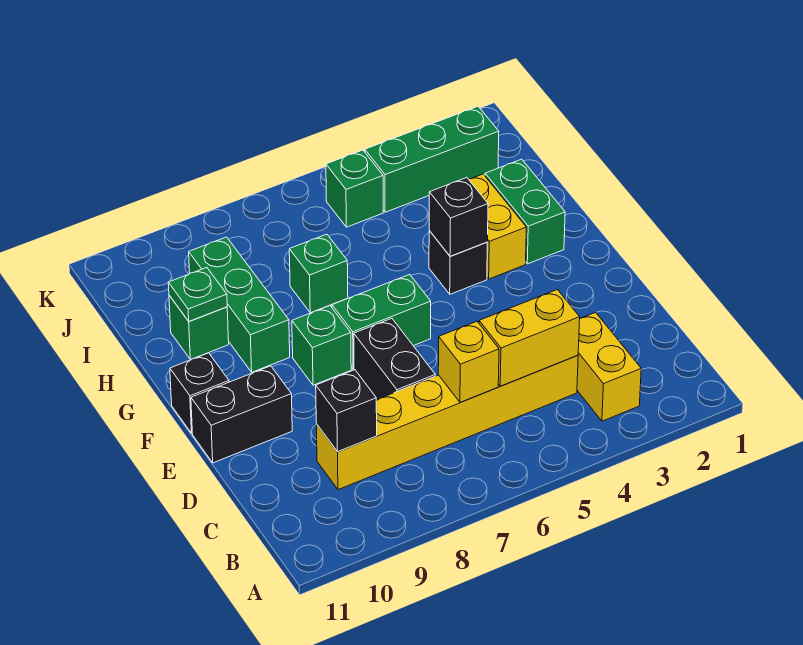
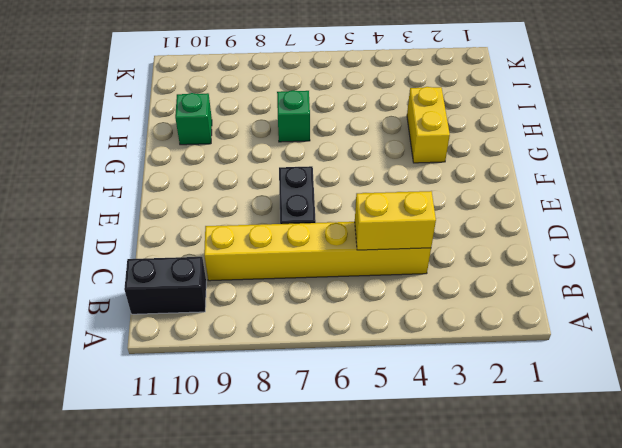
black 1x2 brick [124,257,206,314] -> black 1x2 brick moved to [191,366,292,463]
none -> yellow 1x2 brick [577,312,641,421]
none -> green 1x2 brick [332,274,431,369]
none -> green 1x1 brick [292,306,351,385]

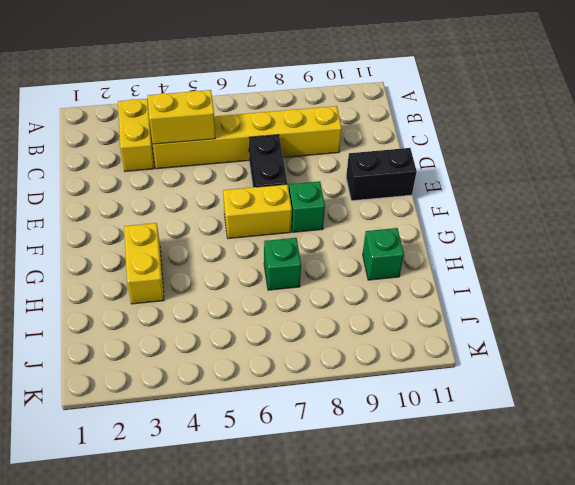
yellow 1x2 brick [223,184,292,239] -> green 1x2 brick [332,274,431,369]
none -> black 1x1 brick [170,353,229,433]
none -> green 1x2 brick [485,159,565,264]
none -> black 1x1 brick [429,231,487,294]

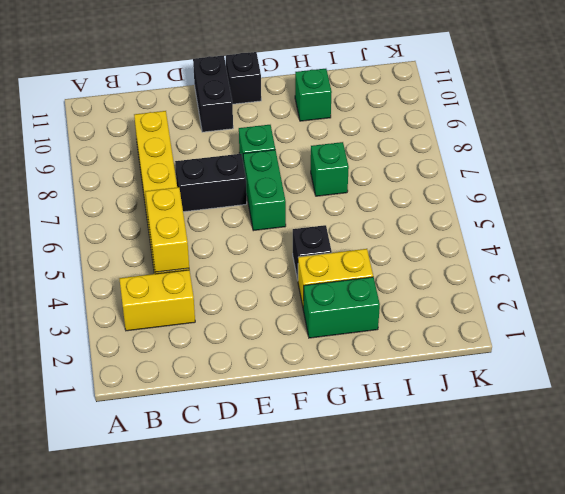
none -> green 1x3 brick [189,237,290,372]
none -> green 1x3 brick [365,106,499,212]
none -> green 1x1 brick [326,150,383,227]

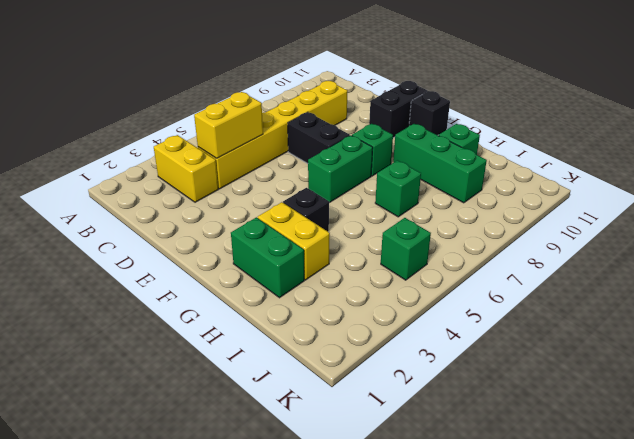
none -> green 1x3 brick [365,106,499,212]
none -> yellow 1x1 brick [438,321,499,403]
none -> black 1x1 brick [316,370,377,452]

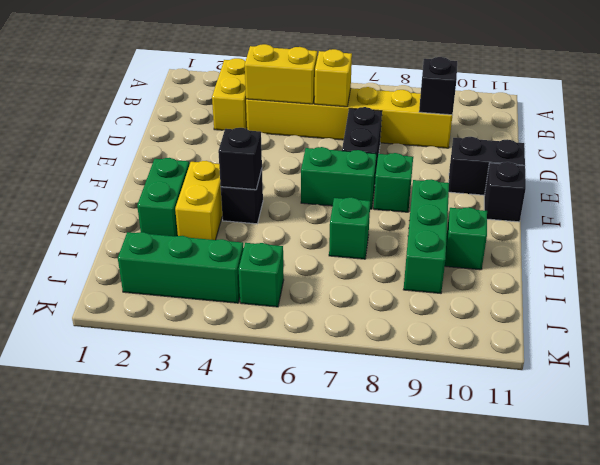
none -> green 1x1 plate [168,268,227,321]

